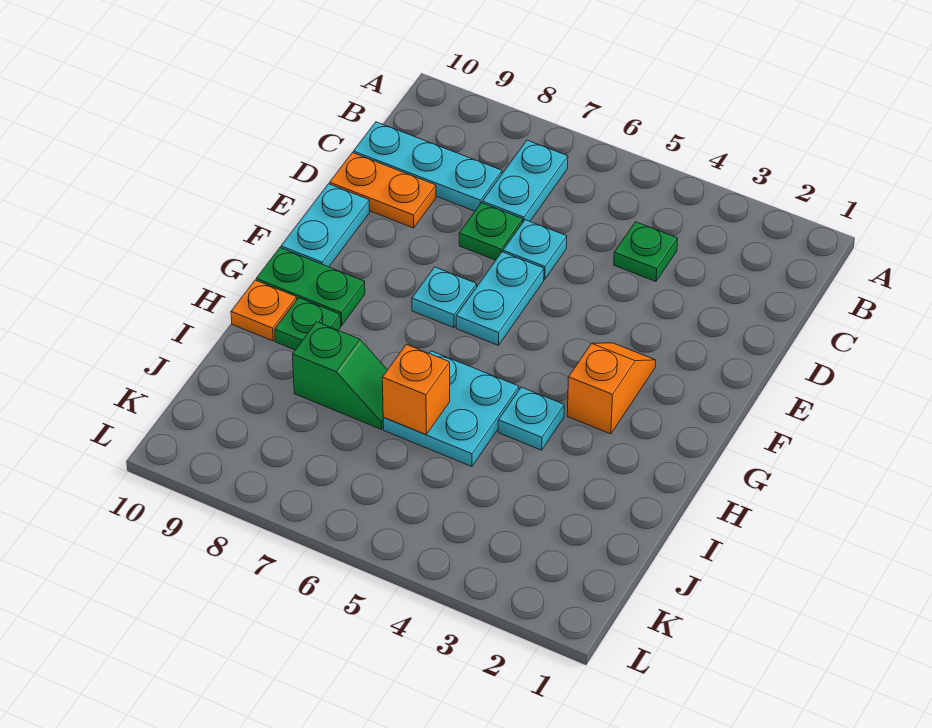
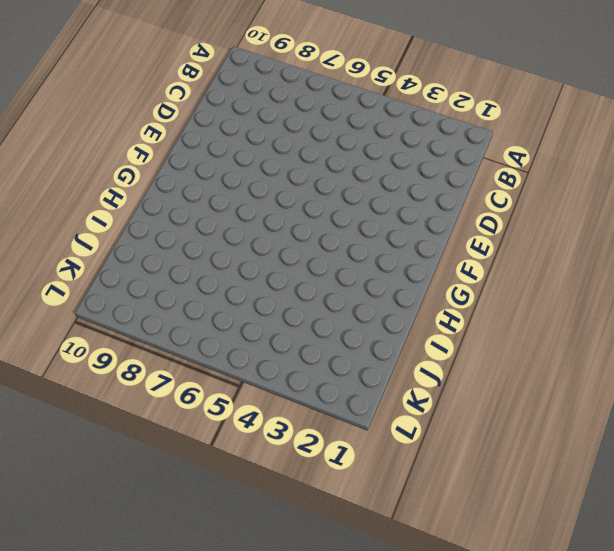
none -> cyan 1x2 plate [482,140,568,222]
none -> green 1x1 plate [614,222,678,282]
none -> cyan 1x3 plate [353,122,502,211]

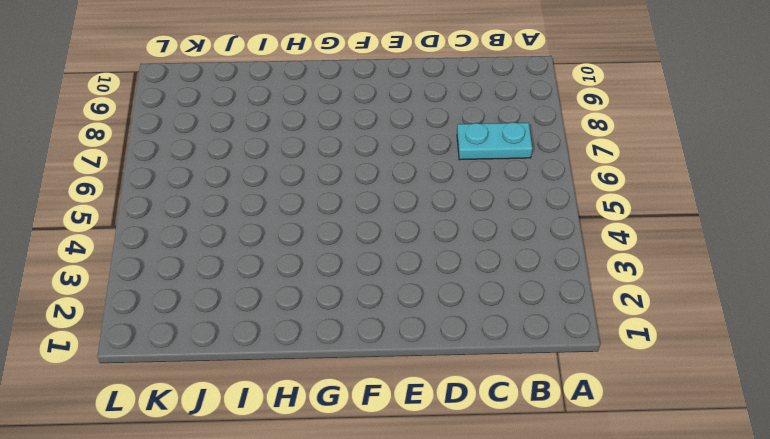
none -> green 1x1 plate [614,222,678,282]
none -> cyan 1x3 plate [353,122,502,211]
none -> cyan 1x1 plate [503,220,567,279]

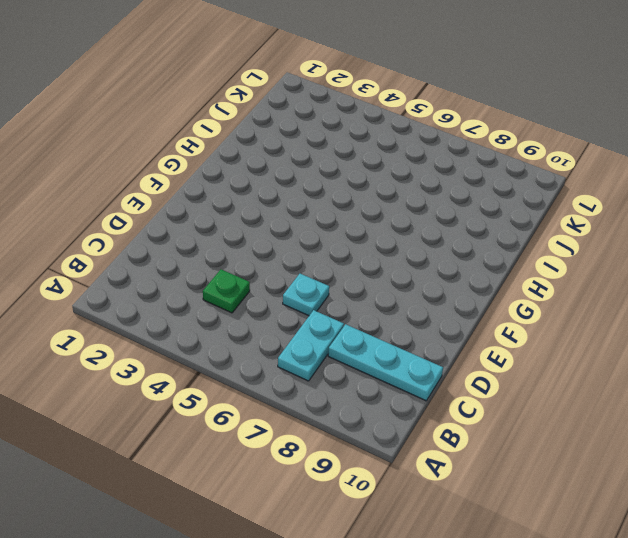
none -> green 1x1 plate [459,203,523,260]
none -> orange 1x2 plate [330,153,436,228]
none -> cyan 1x2 plate [456,252,544,345]

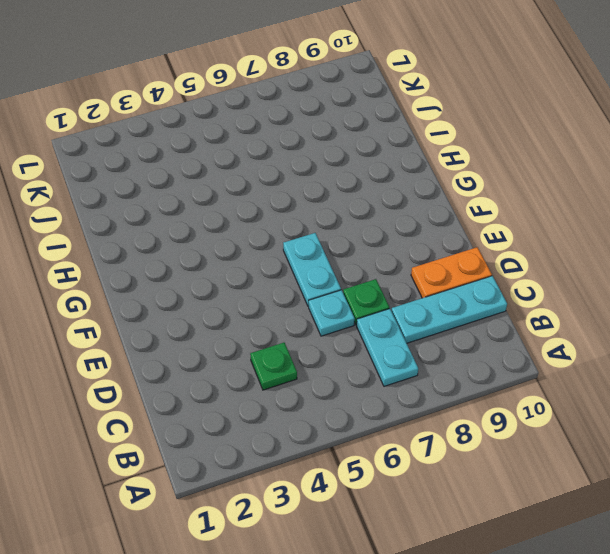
none -> cyan 1x2 plate [281,184,370,267]
none -> orange 1x2 slope [567,343,656,434]
none -> cyan 1x1 plate [412,267,477,328]

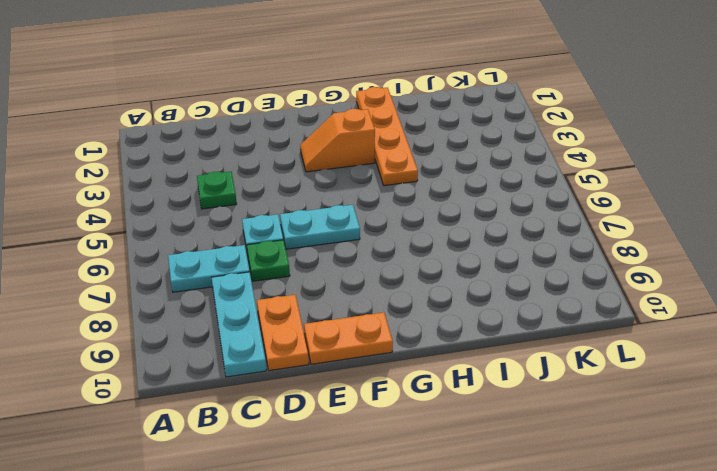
orange 1x2 plate [304,312,393,364] -> cyan 1x2 plate [281,184,370,267]
orange 1x4 plate [356,87,418,186] -> cyan 1x1 plate [498,387,564,450]
none -> cyan 1x1 plate [412,267,477,328]
none -> green 1x2 plate [256,248,365,326]
none -> cyan 2x2 plate [383,351,519,467]

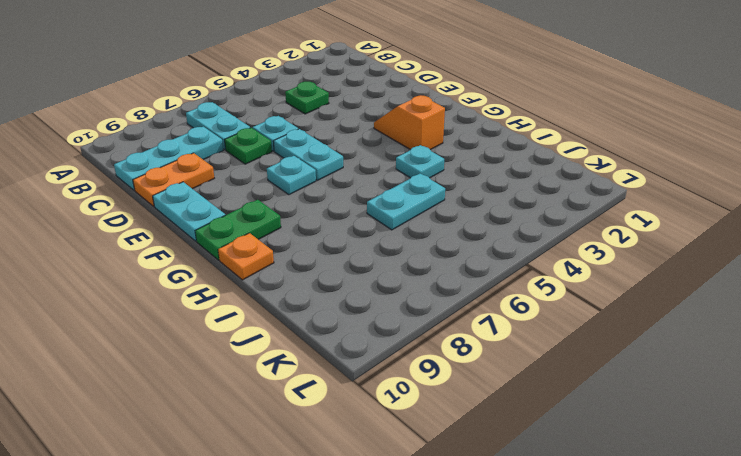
cyan 1x2 plate [367,173,445,230] -> cyan 2x2 plate [383,351,519,467]
none -> green 1x1 plate [275,298,341,350]
none -> green 1x2 slope [292,322,387,429]
none -> orange 1x1 brick [382,344,450,434]

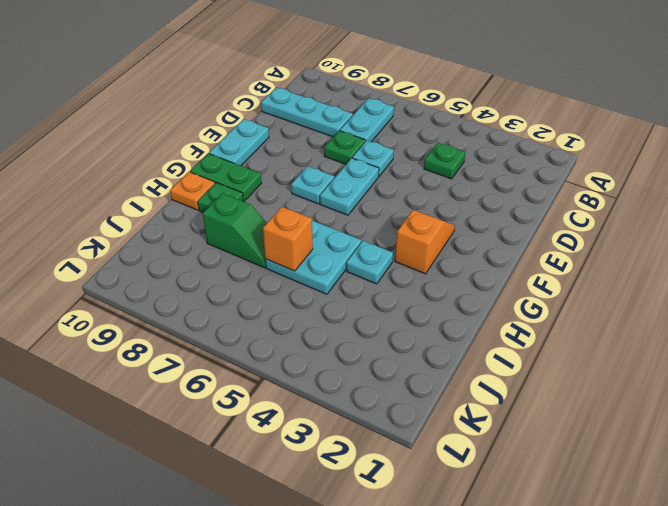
none -> orange 1x2 plate [330,153,436,228]

